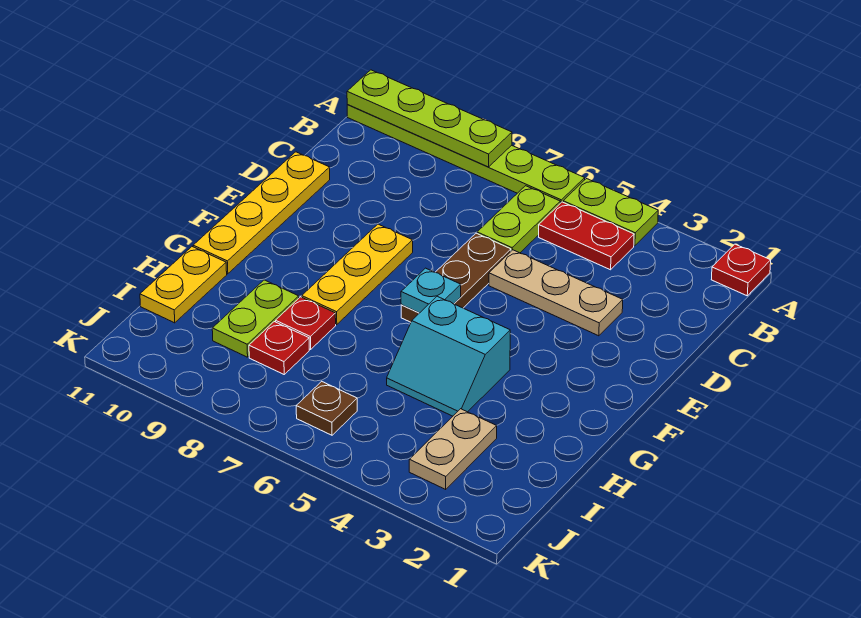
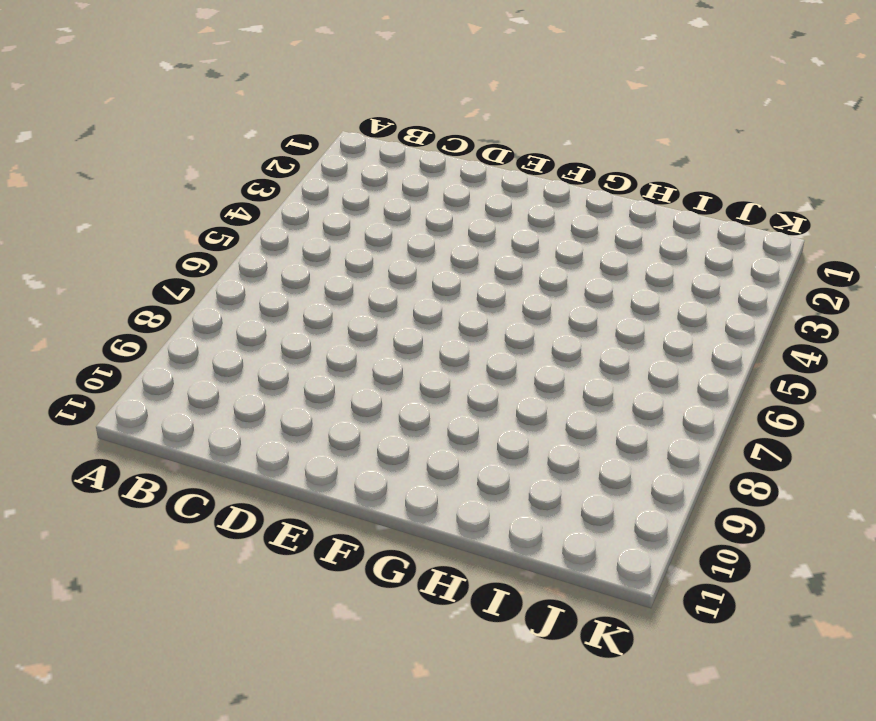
none -> red 1x1 plate [711,244,771,296]
none -> lime 1x2 plate [563,179,658,246]
none -> lime 1x6 plate [347,105,585,203]

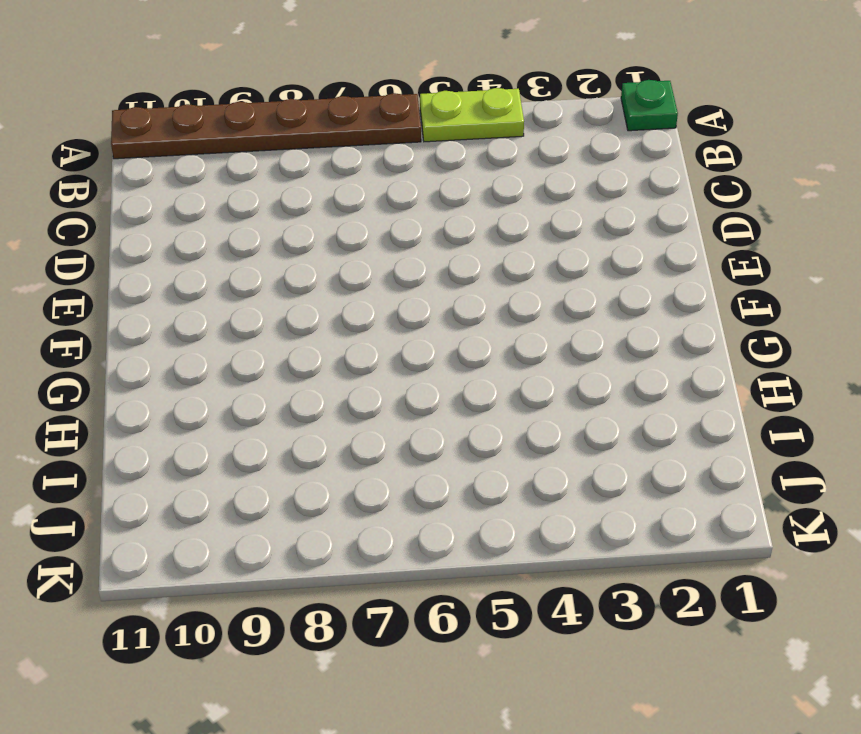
green 1x1 plate [621,80,678,131] -> red 1x1 plate [711,244,771,296]
brown 1x6 plate [111,93,421,159] -> lime 1x6 plate [347,105,585,203]
none -> red 1x2 plate [539,202,634,270]
none -> lime 1x2 plate [477,186,560,253]
none -> tan 1x3 plate [489,250,623,336]

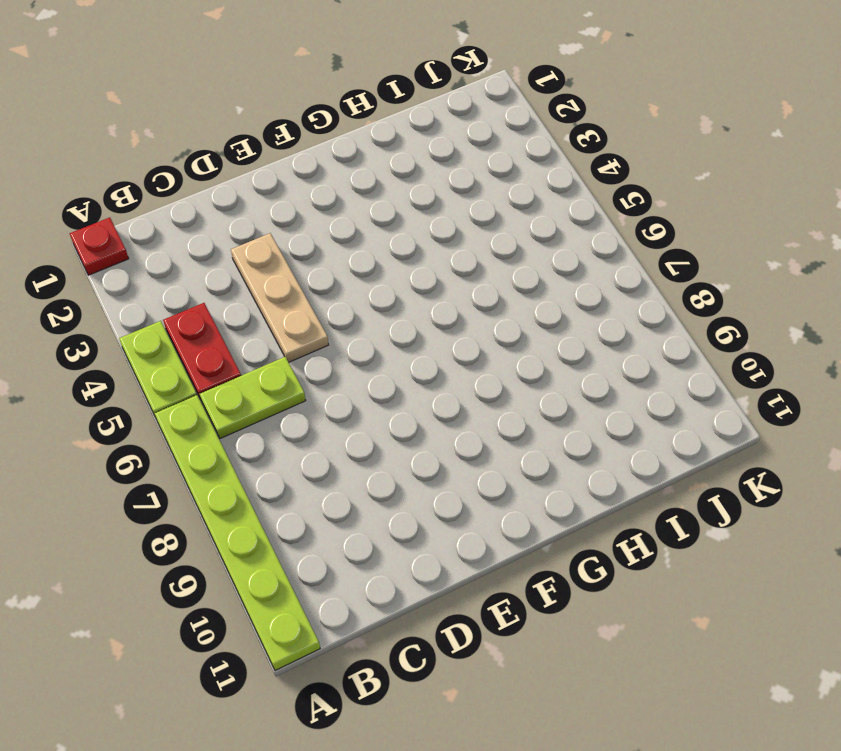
none -> brown 1x3 plate [401,233,511,322]
none -> yellow 1x4 plate [193,152,330,274]
none -> yellow 1x3 plate [302,224,413,325]

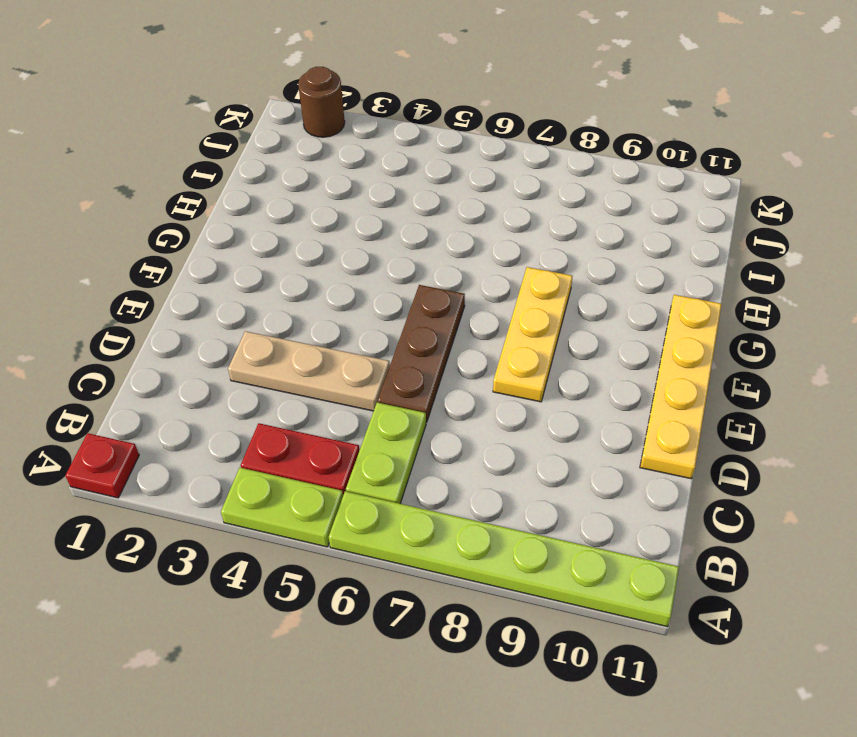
brown 1x1 round brick [298,67,345,137] -> none
none -> cyan 2x2 slope [387,296,510,416]
none -> red 1x1 plate [276,297,336,349]
none -> lime 1x2 plate [212,280,299,357]

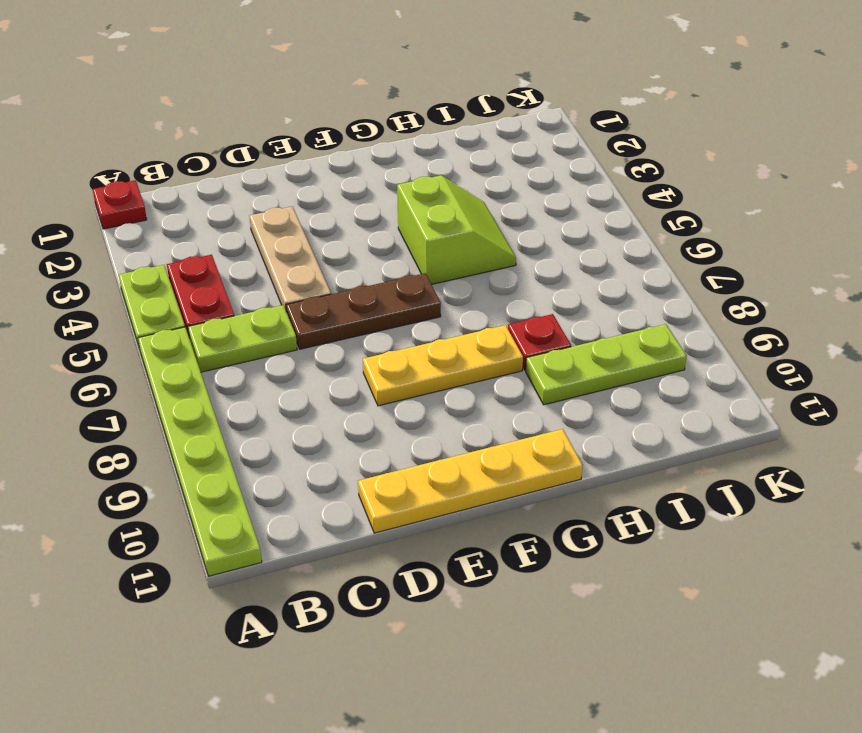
lime 2x2 slope [397,175,516,284] -> cyan 2x2 slope [387,296,510,416]
lime 1x3 plate [526,324,687,405] -> lime 1x2 plate [212,280,299,357]
none -> yellow 1x2 plate [140,247,227,323]
none -> tan 1x2 plate [409,409,497,489]
none -> red 1x1 plate [249,322,309,374]

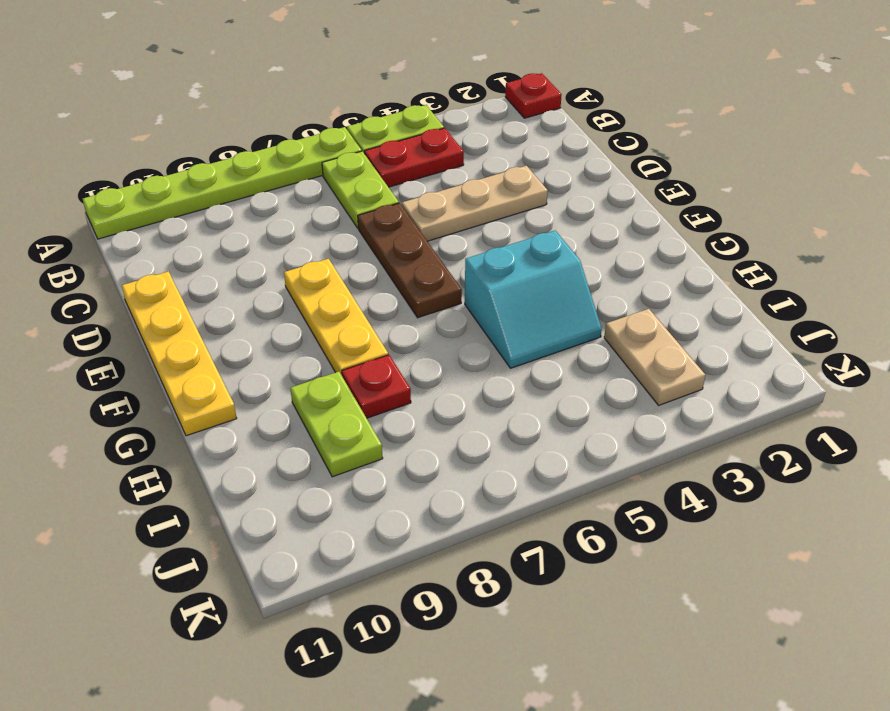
none -> yellow 1x2 plate [140,247,227,323]
none -> red 1x1 plate [249,322,309,374]
none -> brown 1x1 plate [296,381,357,435]

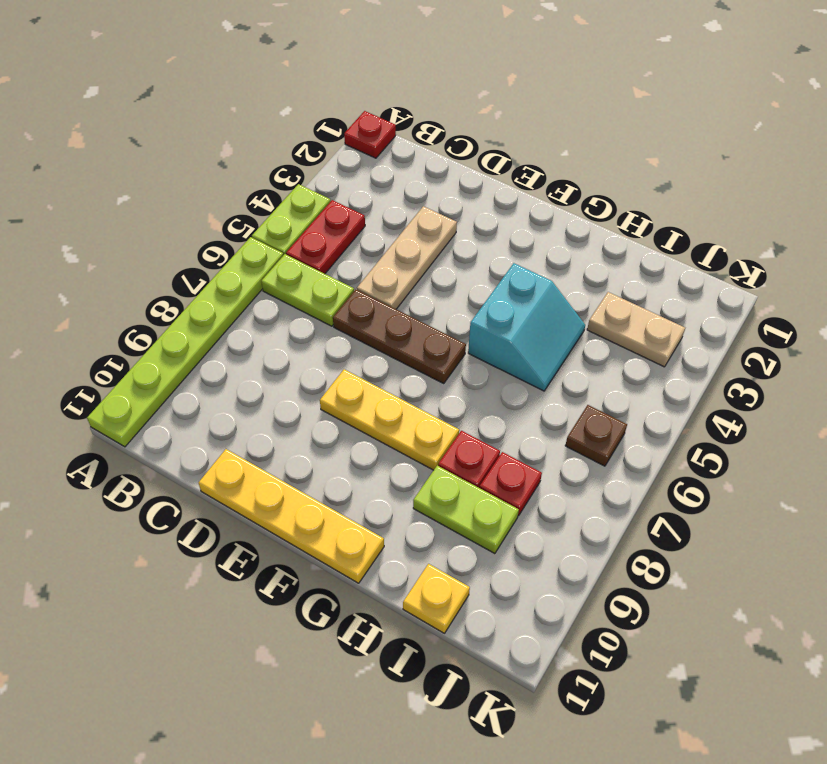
yellow 1x1 plate [403,564,470,633] -> yellow 1x2 plate [140,247,227,323]
none -> lime 1x4 plate [347,70,512,167]
none -> cyan 1x1 plate [401,268,461,313]

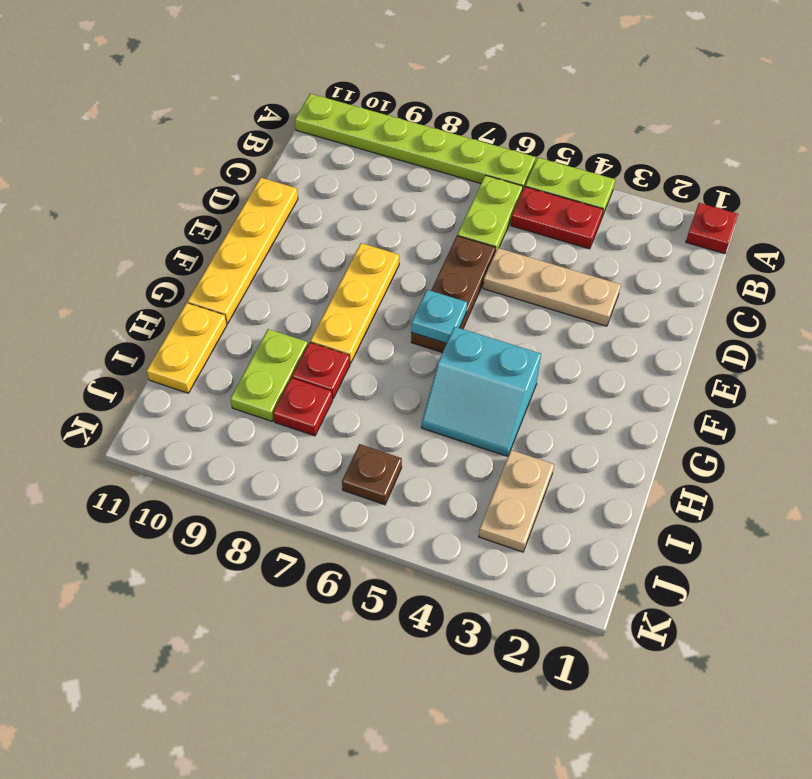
none -> lime 1x4 plate [347,70,512,167]

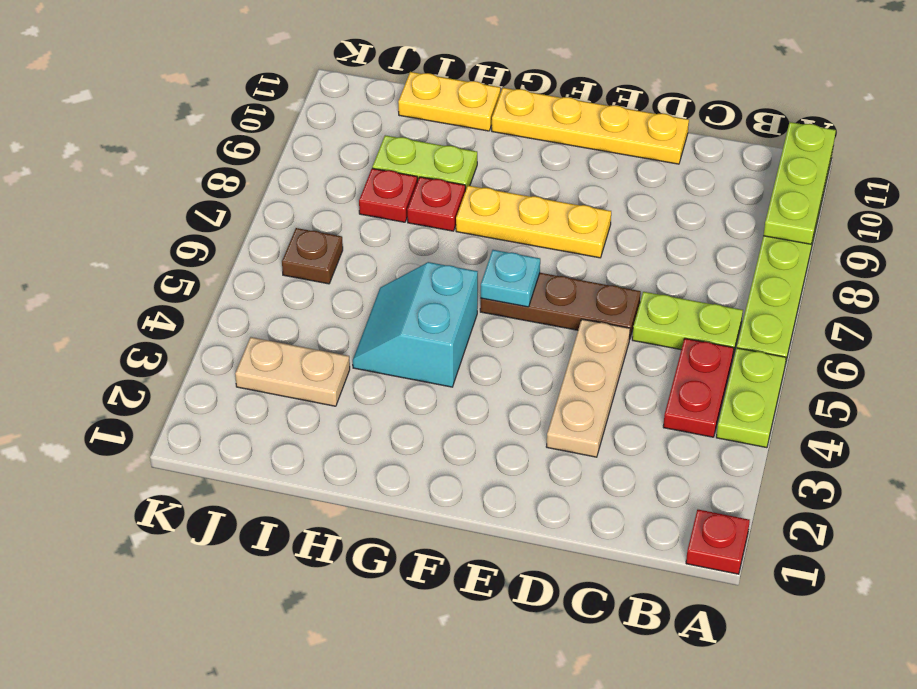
lime 1x3 plate [763,122,836,244] -> lime 1x4 plate [347,70,512,167]

